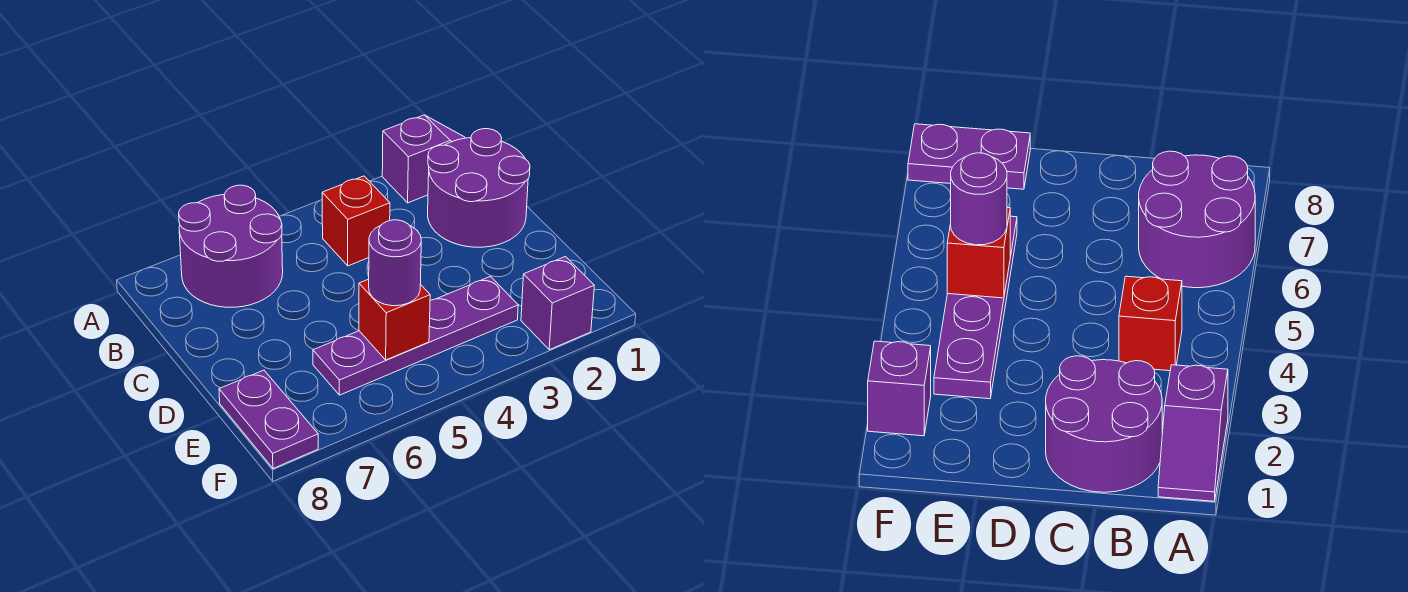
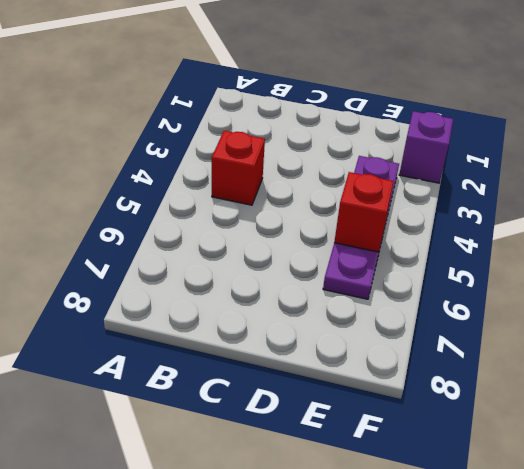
none -> purple 1x2 slope [382,115,465,203]
none -> purple 2x2 round brick [179,185,283,307]

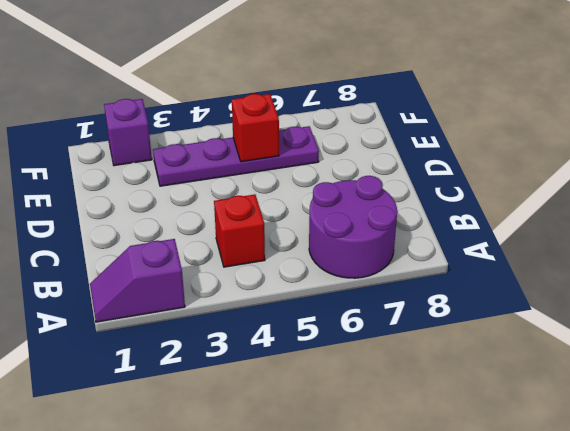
none -> purple 2x2 round brick [428,129,530,247]
none -> purple 1x2 plate [219,370,318,469]

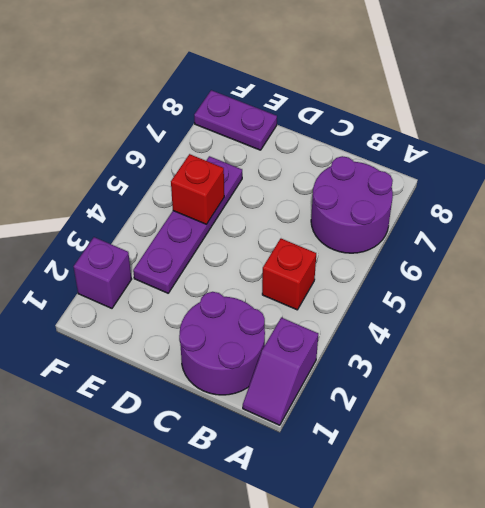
none -> purple 1x1 round brick [369,220,421,306]

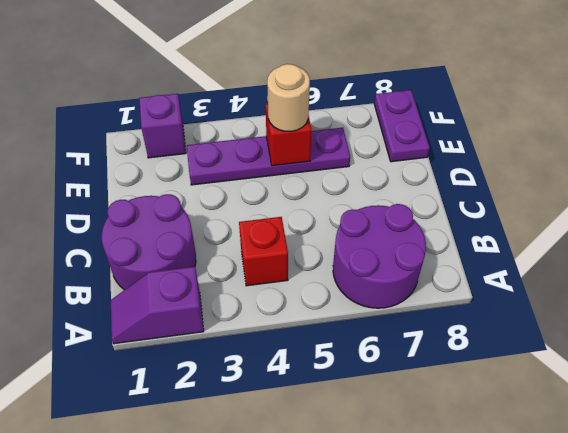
tan 1x1 round brick [267,64,310,132] -> purple 1x1 round brick [369,220,421,306]

